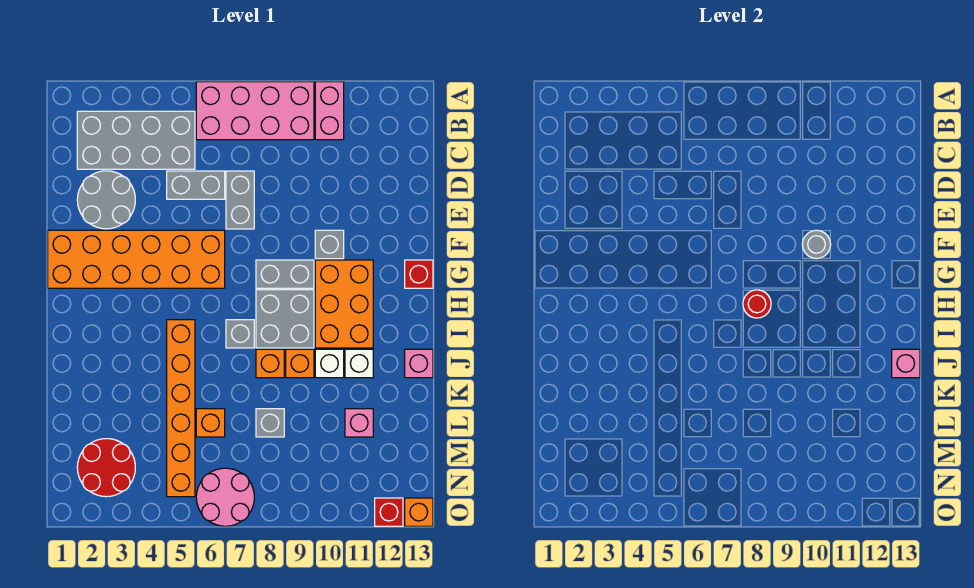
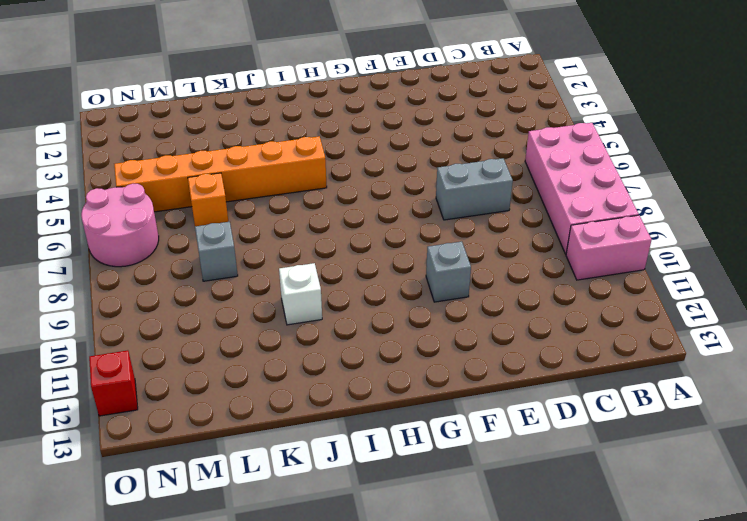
none -> grey 2x4 brick [77,111,195,169]
none -> grey 2x2 round brick [77,171,135,229]
none -> grey 1x2 brick [167,171,225,199]

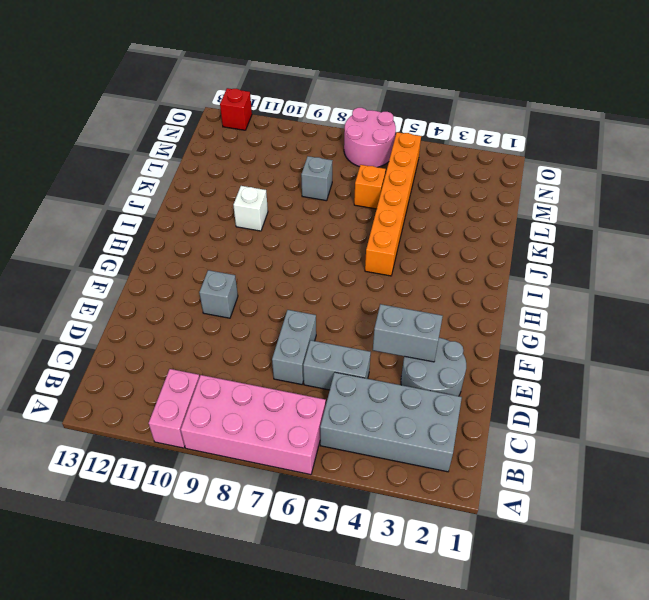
grey 1x2 brick [373,304,443,362] -> grey 1x2 brick moved to [256,260,314,288]
none -> orange 2x6 brick [48,230,225,288]
none -> orange 2x3 brick [315,260,373,348]
none -> red 1x1 brick [405,260,433,288]

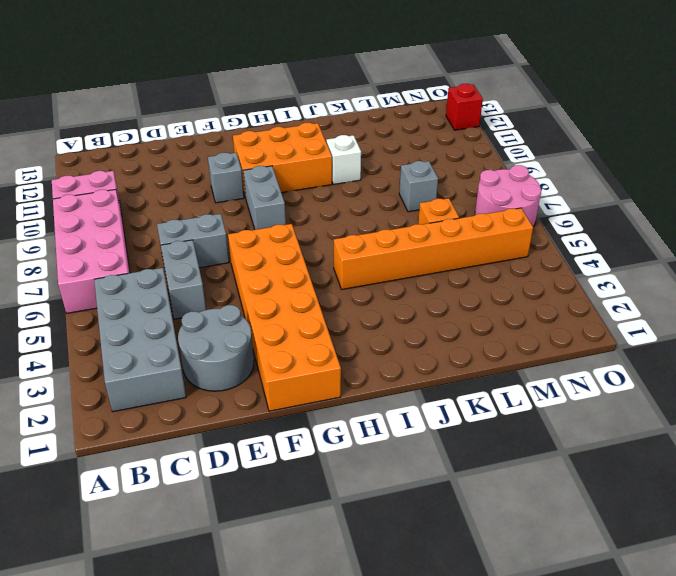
none -> red 1x1 brick [405,260,433,288]
none -> grey 2x2 brick [256,290,314,348]
none -> grey 1x1 brick [226,320,254,348]

